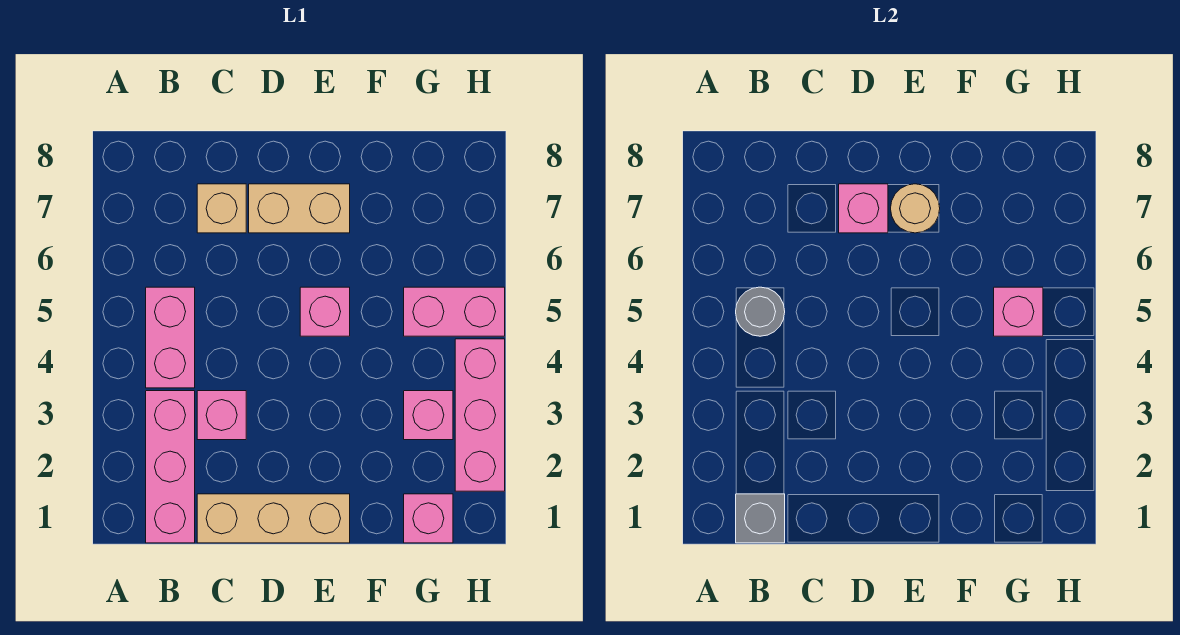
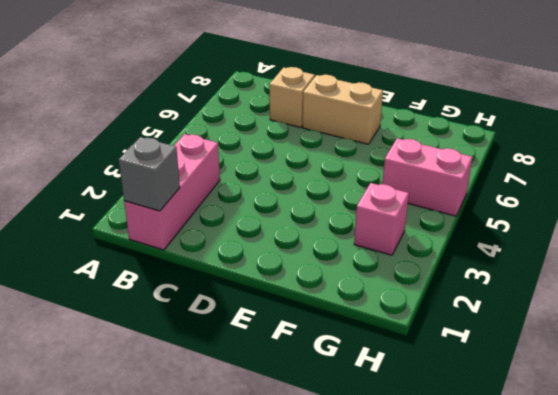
none -> pink 1x2 brick [146,287,195,388]
none -> tan 1x3 brick [197,494,350,543]
none -> pink 1x1 brick [197,391,246,440]

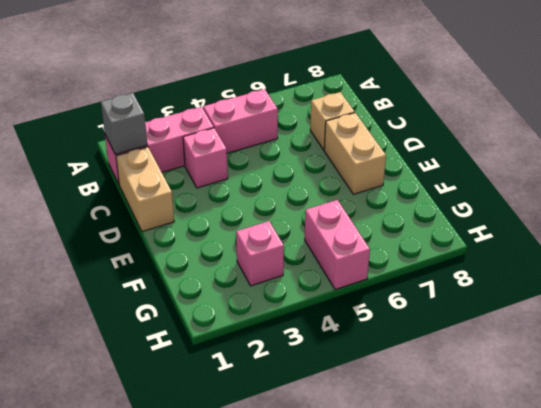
tan 1x2 brick [116,147,174,232] -> tan 1x3 brick [197,494,350,543]
none -> pink 1x1 brick [300,287,350,336]
none -> pink 1x1 brick [404,494,453,543]
none -> pink 1x3 brick [455,339,505,491]

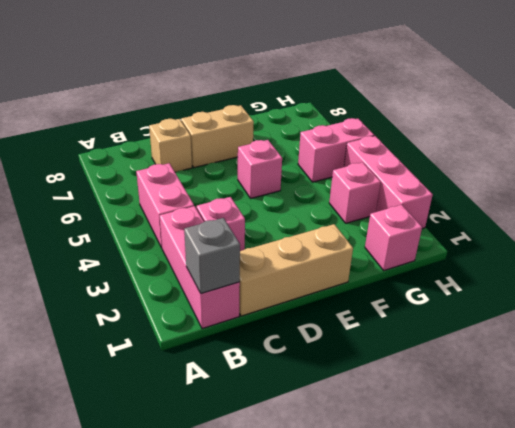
none -> grey 1x1 round brick [736,287,785,336]
none -> pink 1x1 brick [839,184,888,233]
none -> tan 1x1 round brick [891,184,940,233]

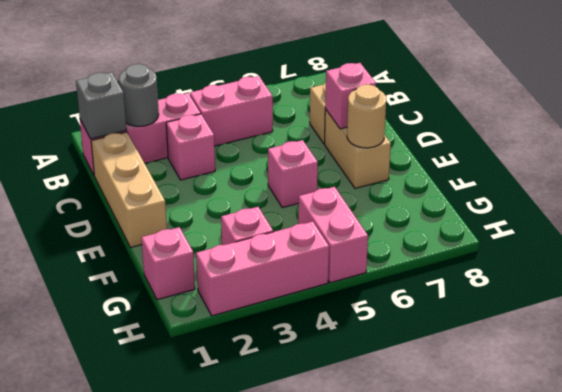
grey 1x1 round brick [119,64,159,126] -> grey 1x1 round brick moved to [736,287,785,336]
none -> pink 1x1 brick [994,287,1043,336]

